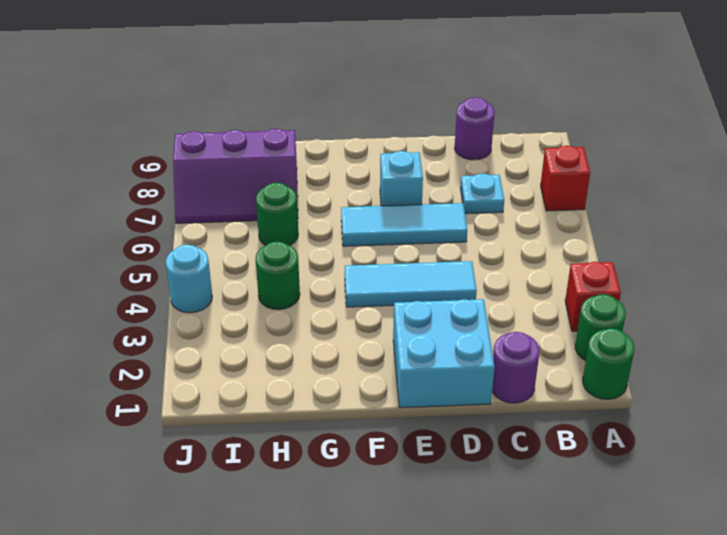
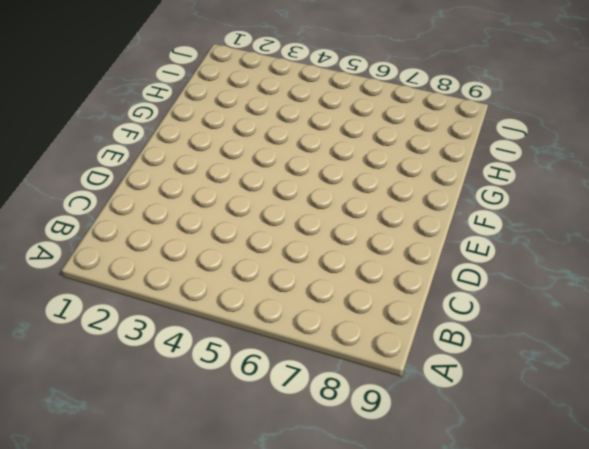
none -> green 1x1 round brick [583,328,634,399]
none -> green 1x1 round brick [575,294,626,361]
none -> red 1x1 brick [565,262,621,331]

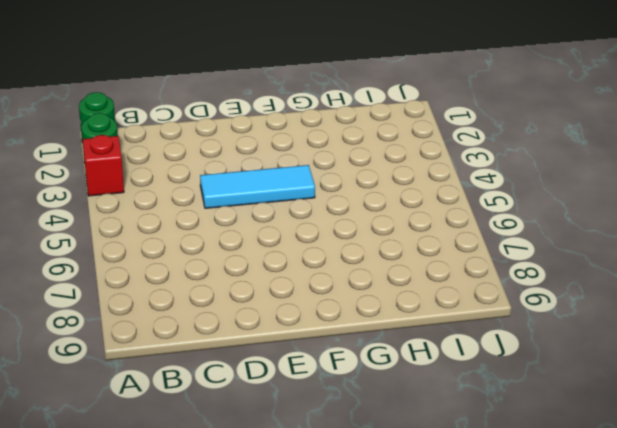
none -> red 1x1 brick [541,146,590,211]
none -> purple 1x1 round brick [492,332,539,403]
none -> cyan 1x1 plate [460,174,504,214]

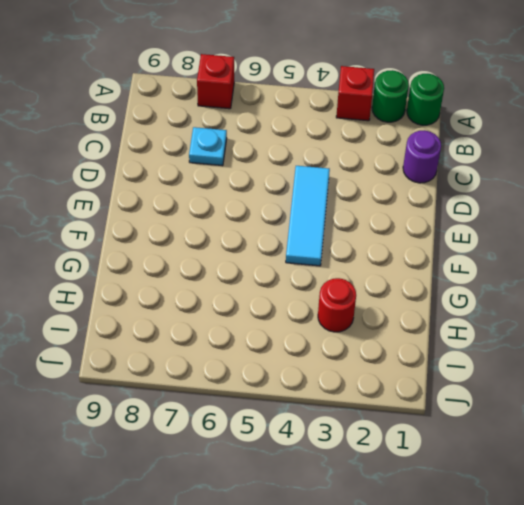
red 1x1 round brick [318,278,356,332] -> none
none -> purple 1x1 round brick [455,97,495,160]
none -> cyan 2x2 brick [393,299,495,408]
none -> cyan 1x3 tile [341,203,467,246]

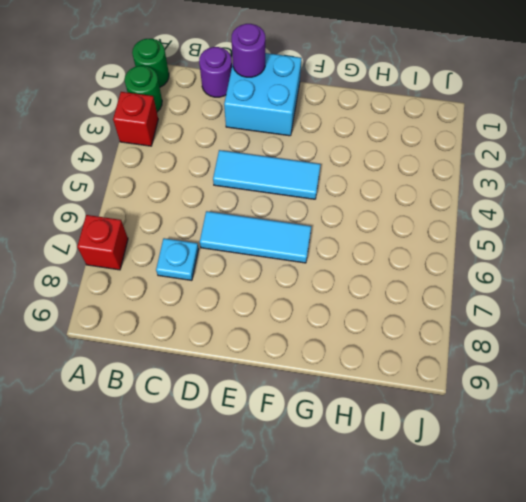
purple 1x1 round brick [231,24,265,77] -> purple 1x1 round brick moved to [455,97,495,160]
none -> cyan 1x1 brick [380,151,423,206]
none -> green 1x1 round brick [256,241,300,310]
none -> green 1x1 round brick [256,183,298,245]

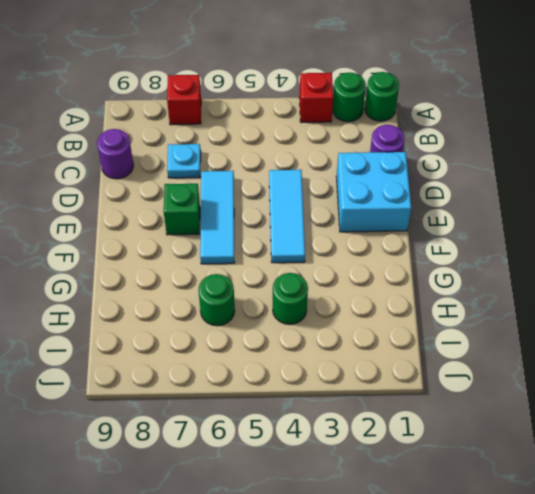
green 1x1 brick [164,184,200,235] -> cyan 1x1 brick [380,151,423,206]
none -> purple 2x3 slope [173,129,298,223]
none -> cyan 1x1 round brick [166,244,212,313]

